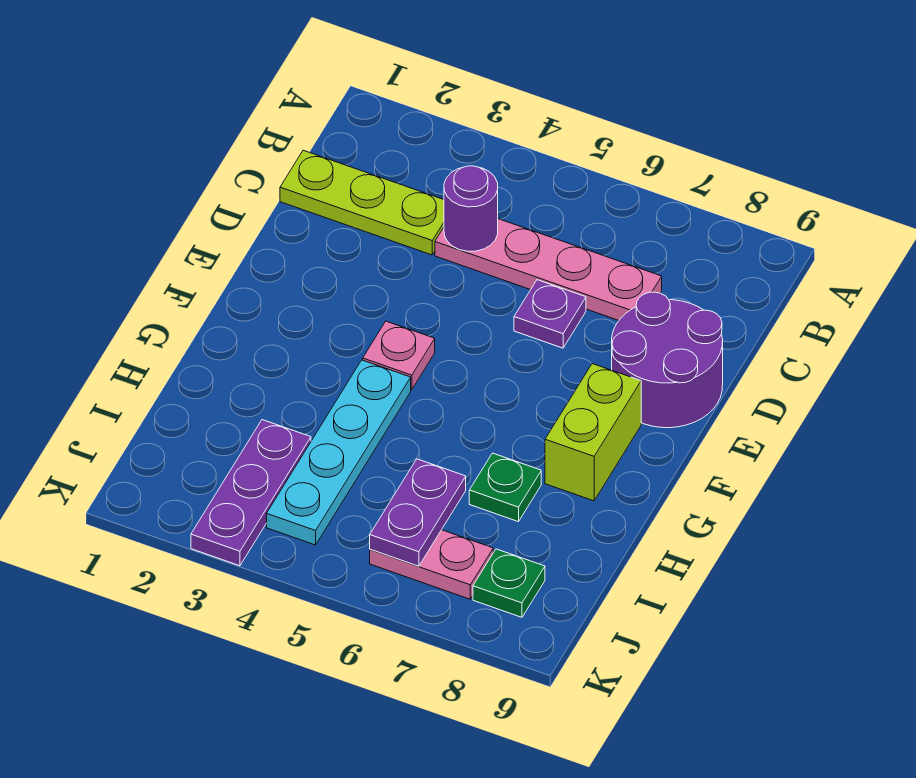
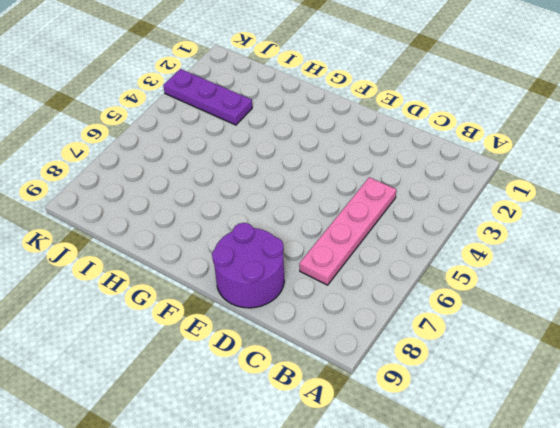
none -> lime 1x3 plate [280,150,444,255]
none -> purple 1x1 plate [514,280,586,348]
none -> pink 1x1 plate [363,321,435,390]

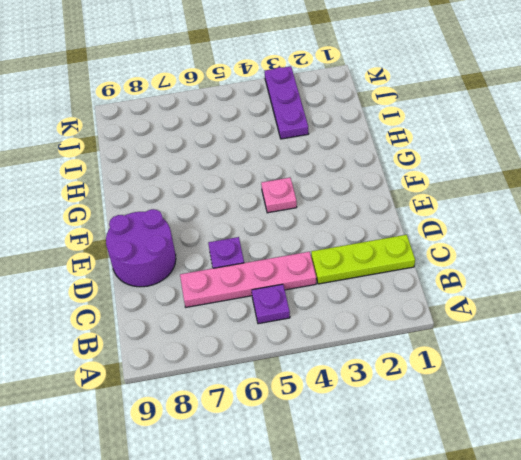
purple 1x1 plate [252,284,290,324] -> none
none -> lime 1x2 brick [545,364,641,501]
none -> cyan 1x4 plate [267,360,411,545]
none -> green 1x1 plate [469,453,541,522]

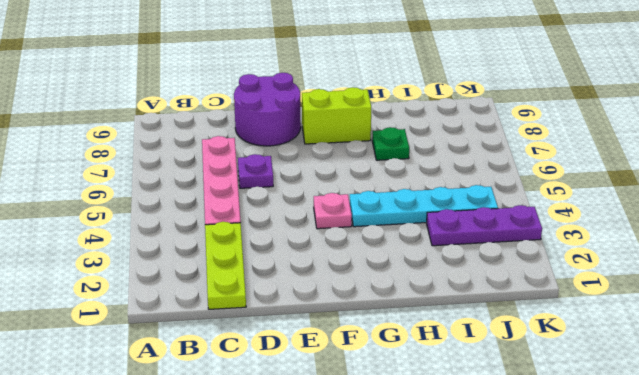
none -> pink 1x2 plate [370,530,493,599]
none -> green 1x1 plate [473,549,545,617]
none -> purple 1x1 round brick [444,166,498,251]

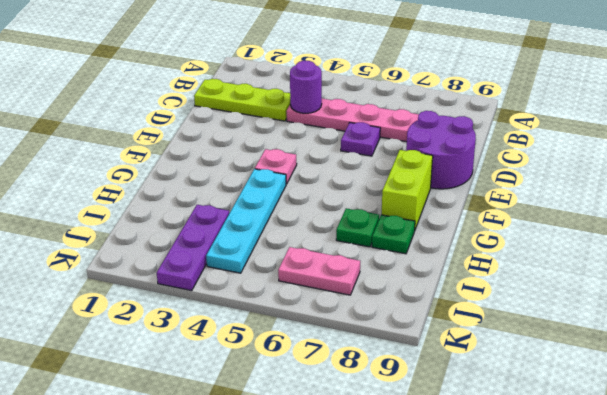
green 1x1 plate [372,215,415,254] -> green 1x1 plate moved to [473,549,545,617]
none -> purple 1x2 plate [370,459,466,566]

